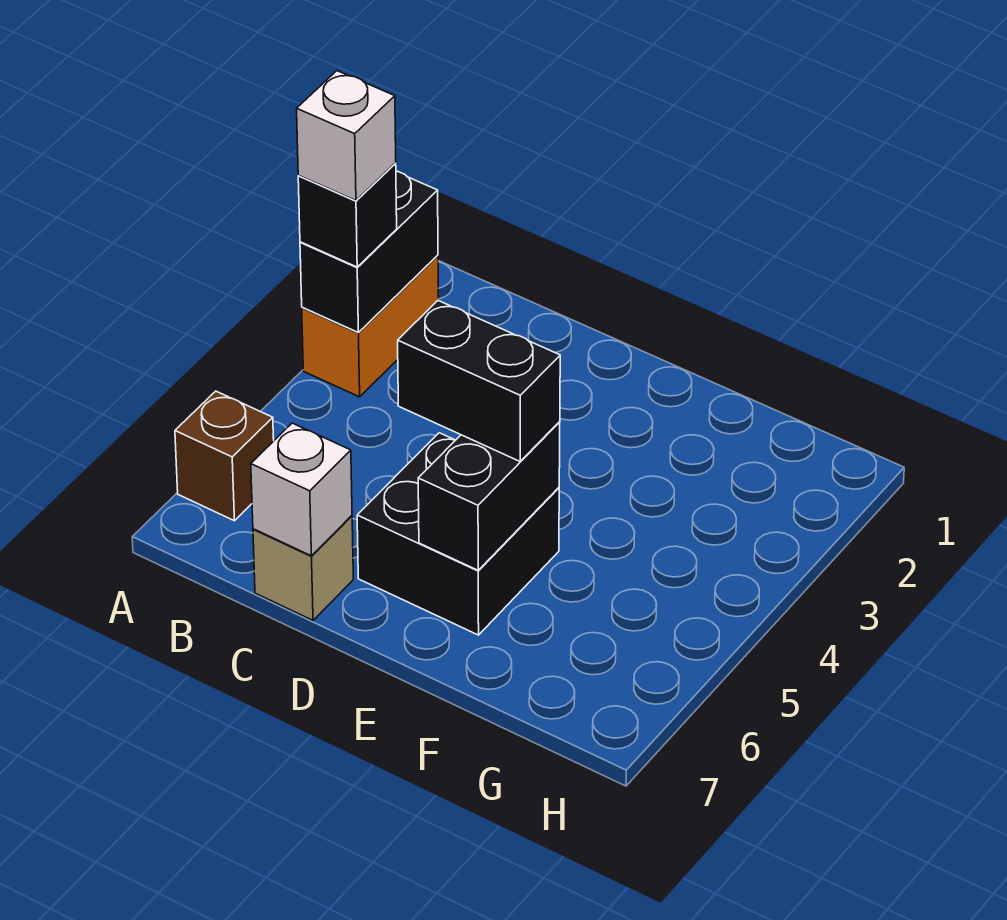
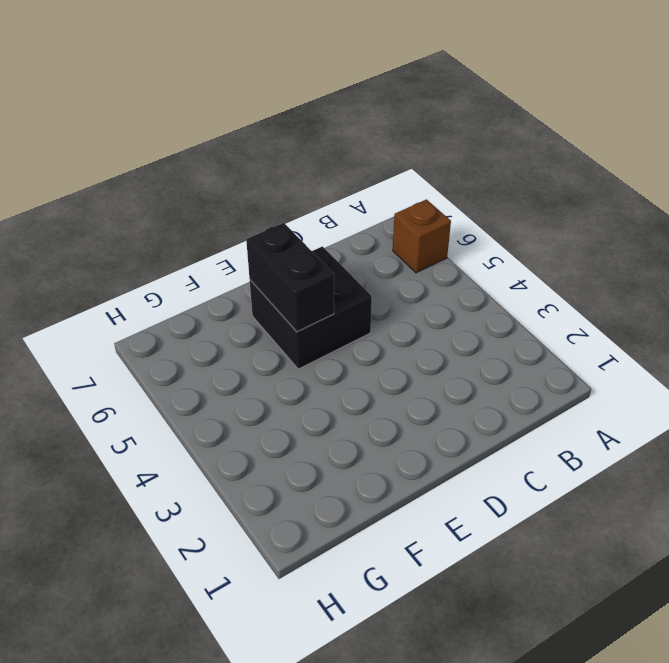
none -> orange 1x2 brick [302,255,439,397]
none -> tan 1x1 brick [253,516,353,620]

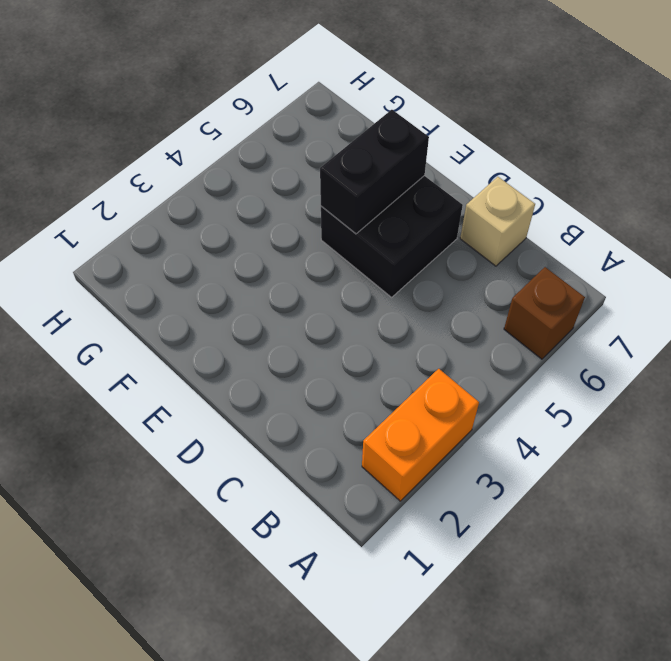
none -> black 1x2 brick [300,171,438,332]
none -> white 1x1 brick [251,423,352,556]

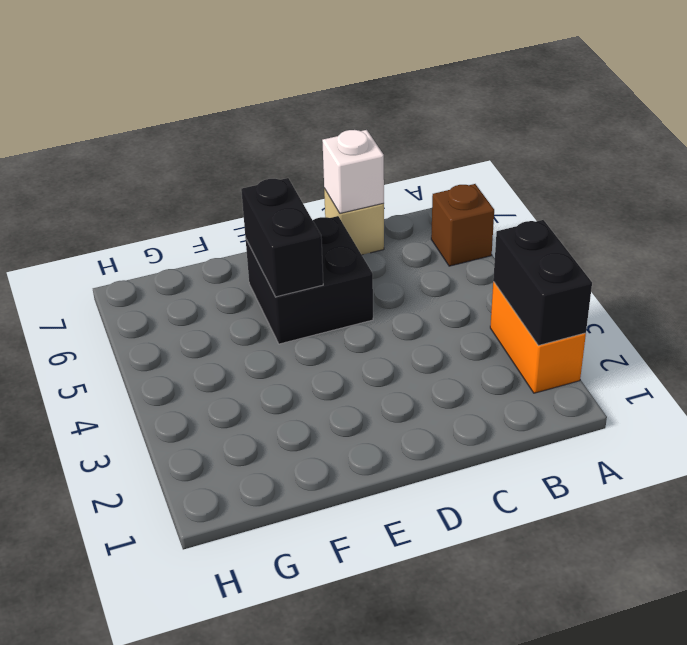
none -> black 1x1 brick [298,163,397,267]
none -> black 1x2 brick [398,300,560,461]

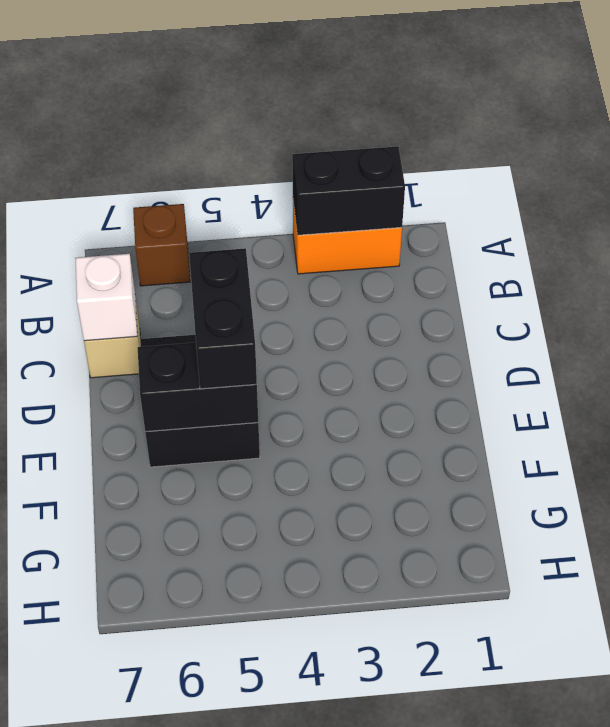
none -> black 1x1 brick [298,163,397,267]
none -> white 1x1 brick [297,71,396,201]

